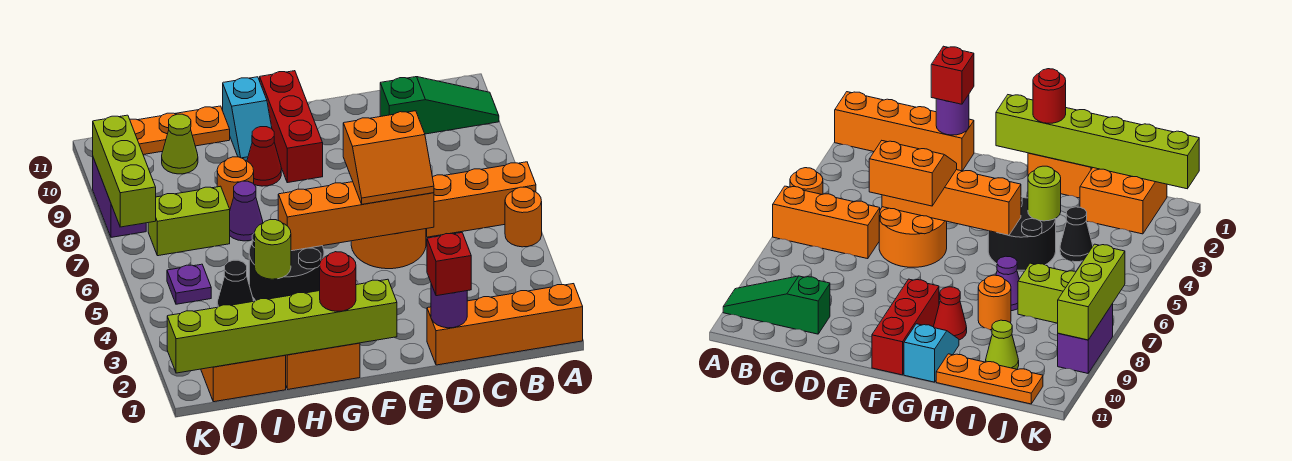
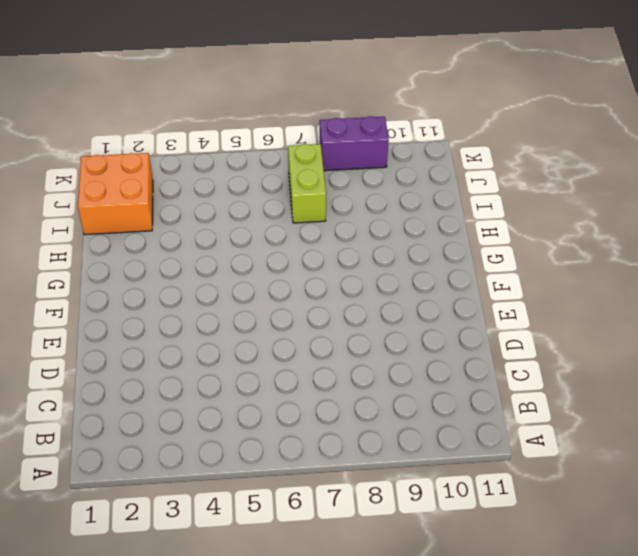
none -> orange 1x4 brick [427,284,583,365]
none -> orange 1x1 round brick [505,187,542,247]
none -> orange 1x3 brick [426,162,536,237]

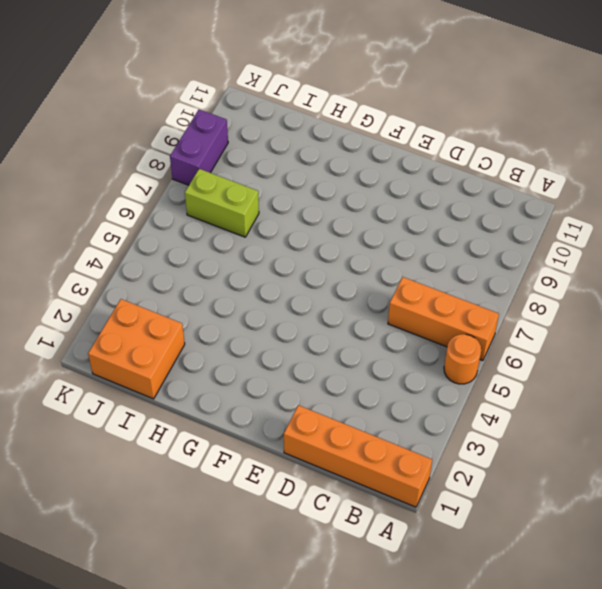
none -> green 1x3 slope [380,77,499,134]
none -> orange 2x2 round brick [351,229,426,269]
none -> red 1x3 brick [260,71,323,183]

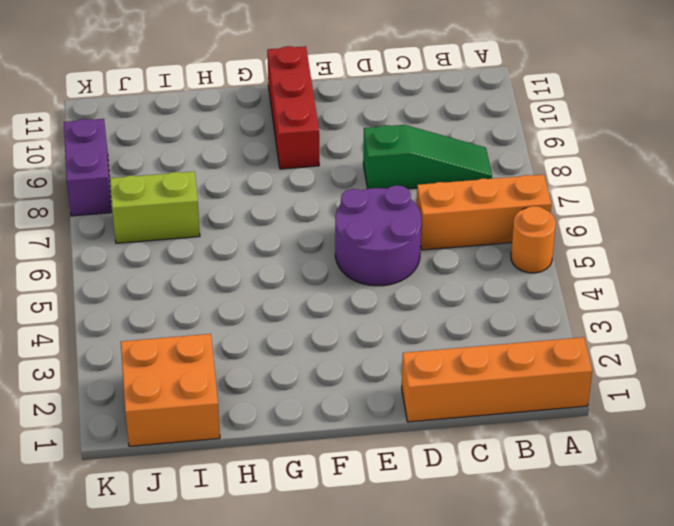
green 1x3 slope [363,125,492,189] -> green 1x3 slope moved to [380,77,499,134]
purple 2x2 round brick [335,185,421,286] -> orange 2x2 round brick [351,229,426,269]
none -> orange 1x2 brick [285,343,360,389]
none -> black 2x2 round brick [249,233,324,300]
none -> red 1x1 cone [247,127,281,186]

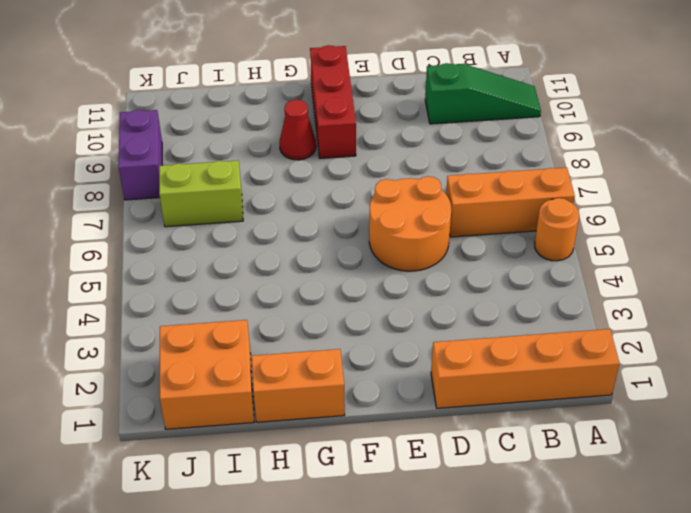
none -> black 2x2 round brick [249,233,324,300]
none -> cyan 1x2 slope [223,77,272,161]
none -> purple 1x1 cone [230,181,263,241]

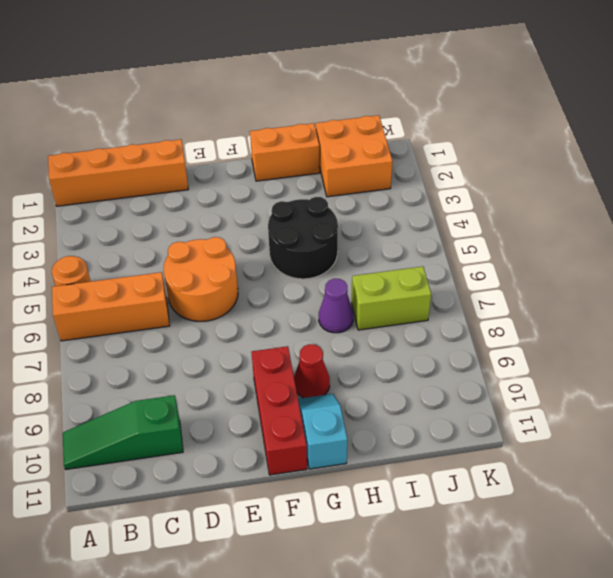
none -> orange 1x1 round brick [217,157,254,209]
none -> orange 1x3 plate [130,106,230,155]
none -> black 1x1 cone [217,260,254,307]

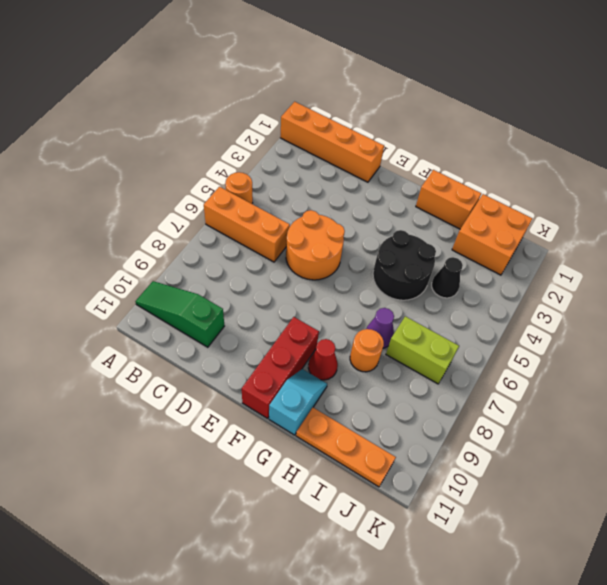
none -> lime 1x1 cone [162,114,198,174]
none -> purple 1x1 plate [167,264,211,304]
none -> purple 1x2 brick [93,158,146,237]

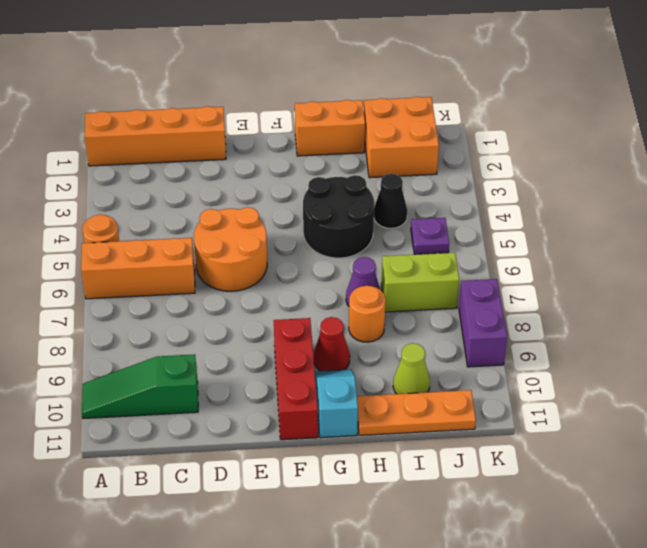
none -> purple 1x1 round brick [431,284,467,328]
none -> orange 1x4 brick [278,182,434,251]
none -> lime 1x6 brick [167,279,397,373]

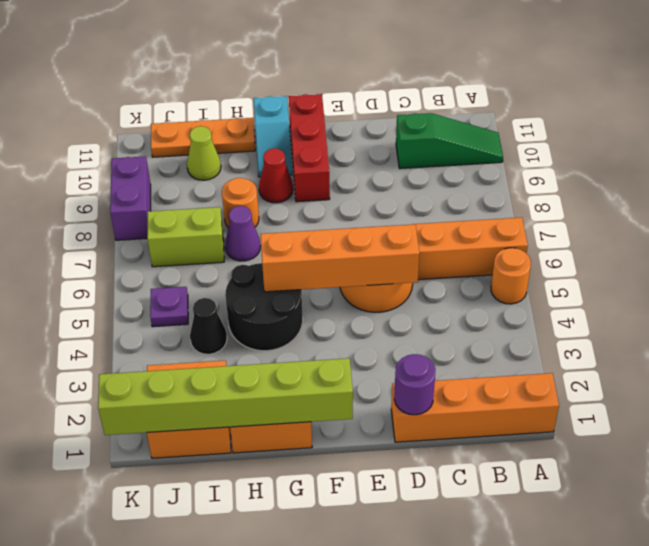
none -> lime 1x1 round brick [255,220,291,279]
none -> lime 1x3 brick [93,115,156,227]
none -> red 1x1 brick [427,233,471,296]

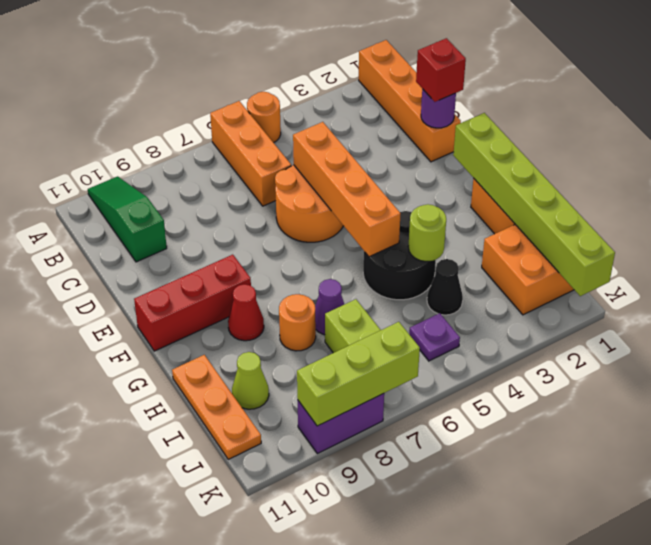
none -> cyan 1x2 slope [223,77,272,161]
none -> orange 2x2 slope [343,111,434,204]
none -> red 1x1 round brick [320,252,356,311]

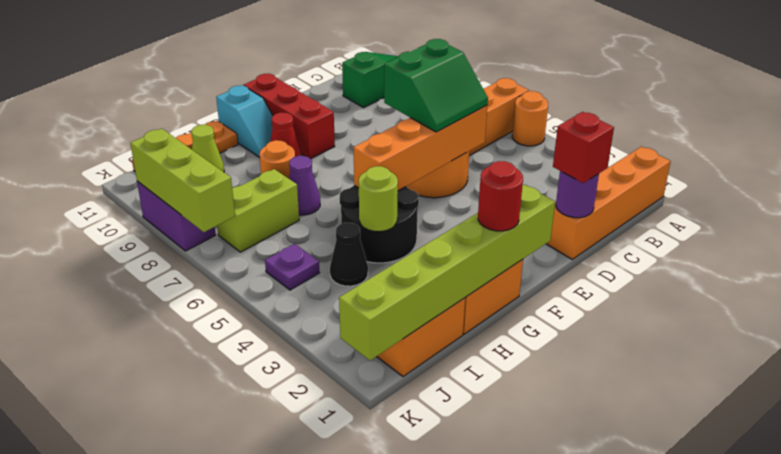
green 2x2 slope [384,39,488,132] -> orange 2x2 slope [343,111,434,204]

